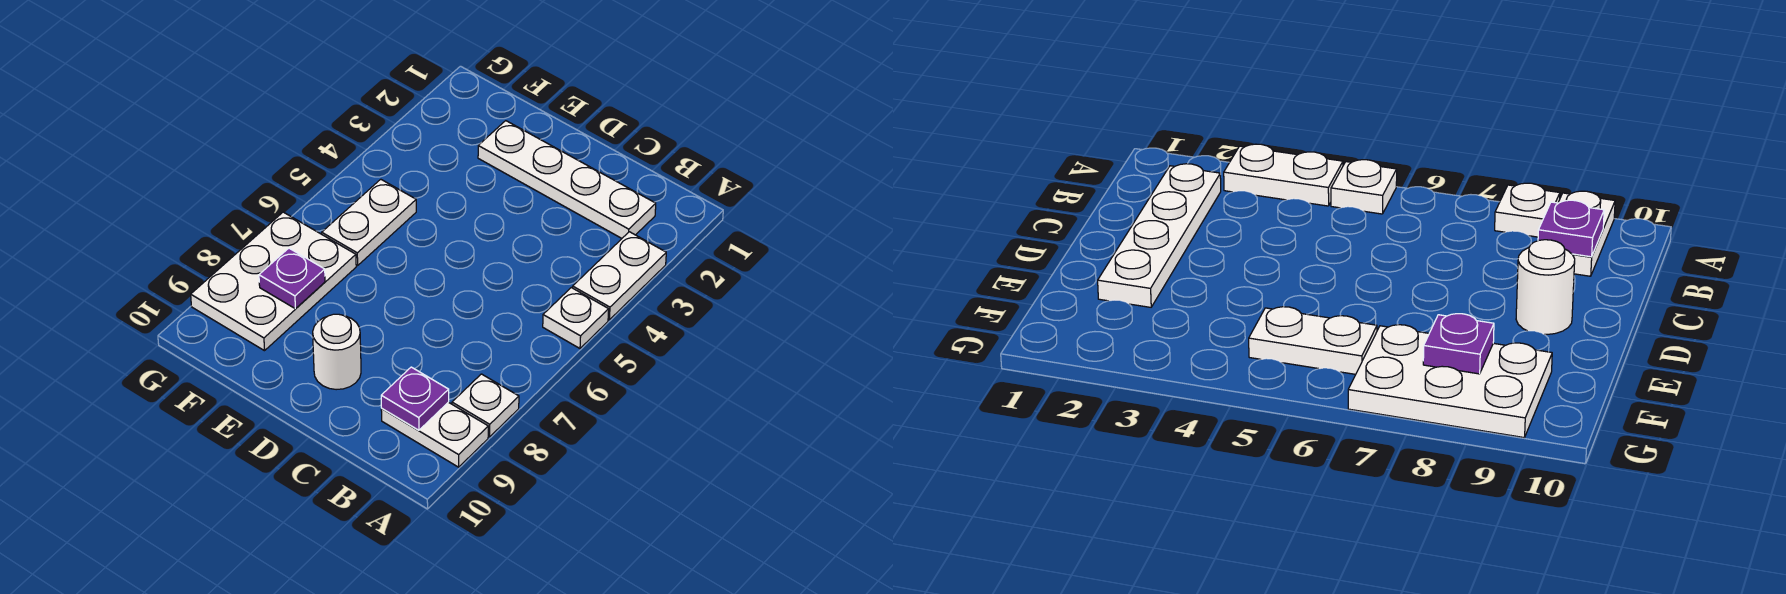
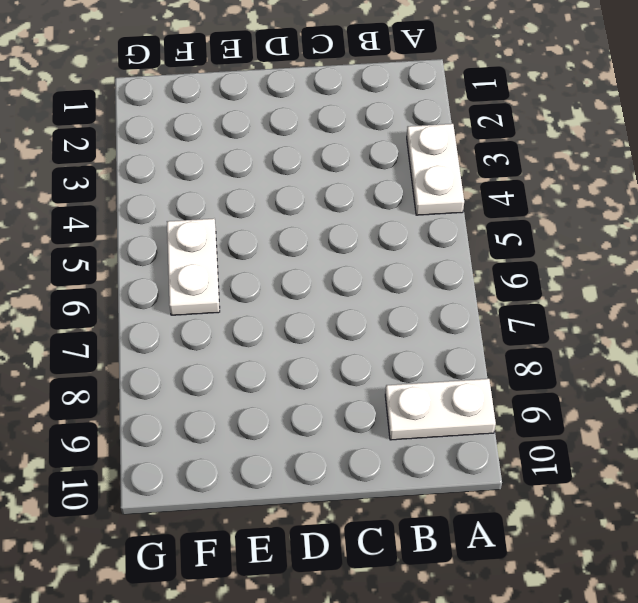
none -> white 1x1 plate [543,288,609,348]
none -> white 1x1 plate [452,374,519,437]

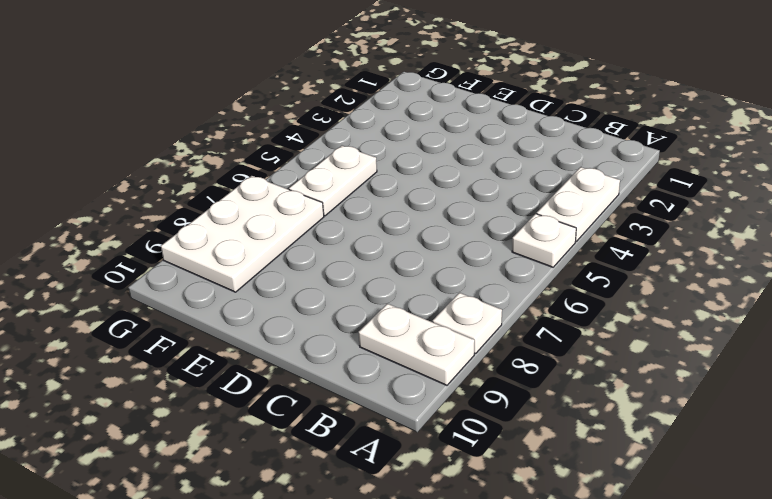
none -> white 1x4 plate [478,121,656,238]
none -> white 1x1 round brick [313,314,361,390]

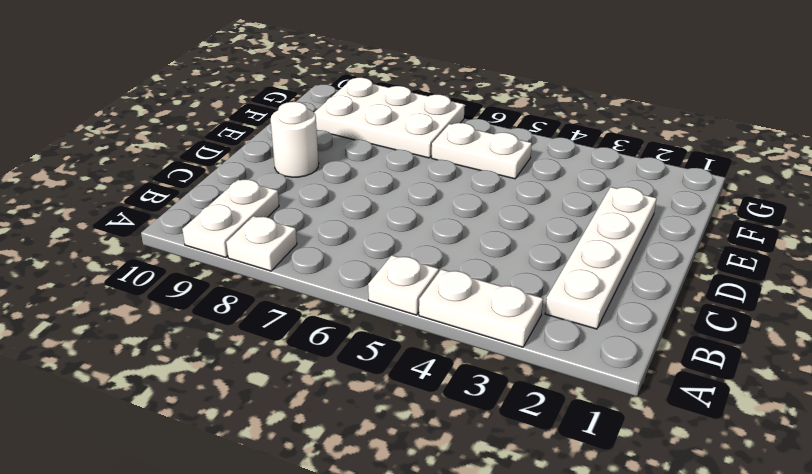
none -> purple 1x1 plate [381,367,449,430]
none -> purple 1x1 plate [259,248,325,309]

